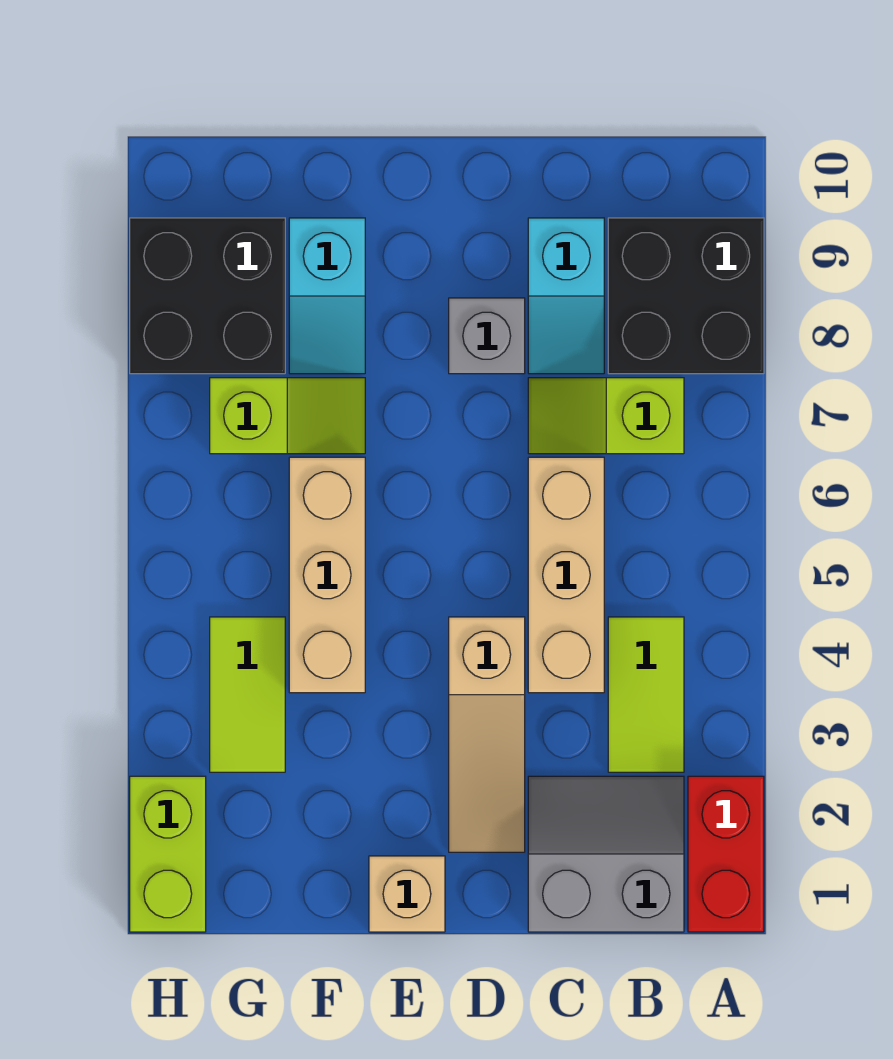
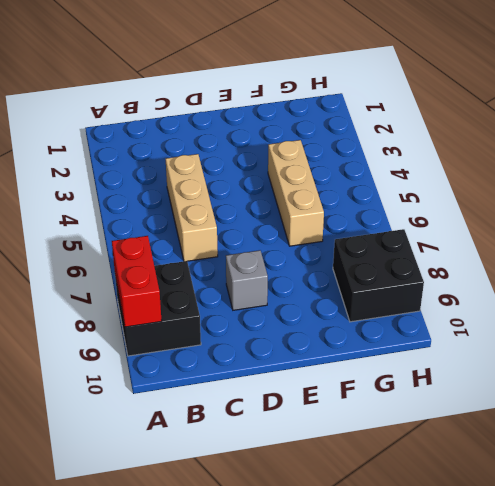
red 1x2 brick [112,236,162,327] -> red 1x2 brick moved to [688,776,764,932]
none -> grey 2x2 slope [528,776,684,932]
none -> lime 1x2 tile [608,617,684,772]
none -> lime 1x2 slope [528,378,684,454]

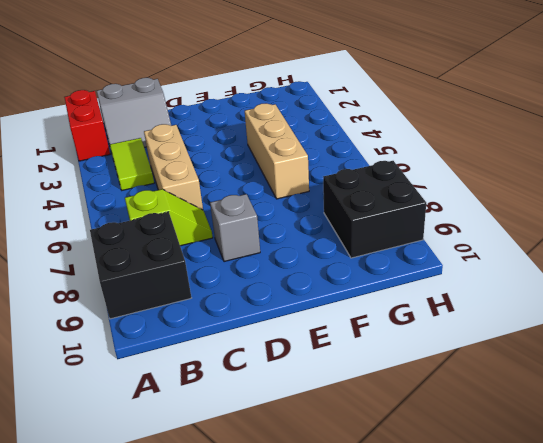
none -> cyan 1x2 slope [528,218,604,374]
none -> tan 1x3 slope [449,617,525,852]
none -> tan 1x1 brick [369,856,445,932]

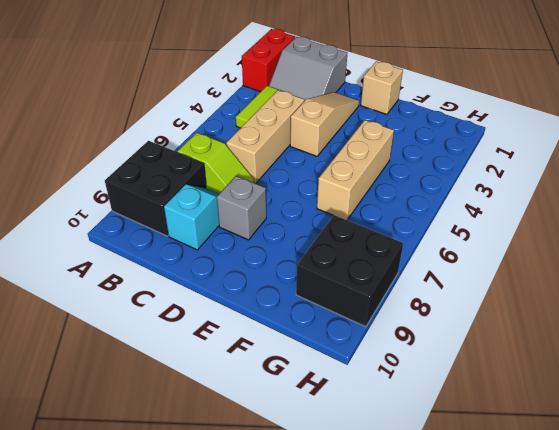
none -> lime 1x2 slope [210,378,365,454]
none -> cyan 1x2 slope [289,218,365,374]
none -> lime 1x2 tile [210,617,285,772]

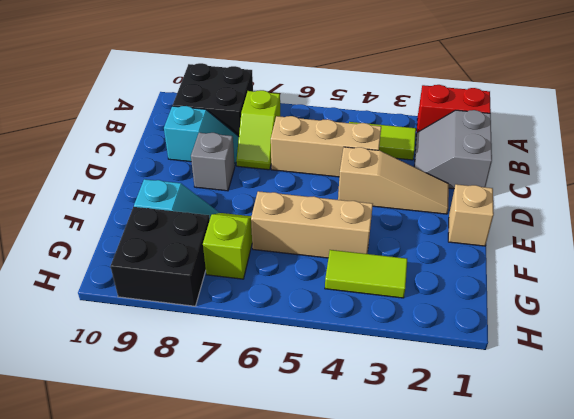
none -> lime 1x2 brick [130,776,206,932]

